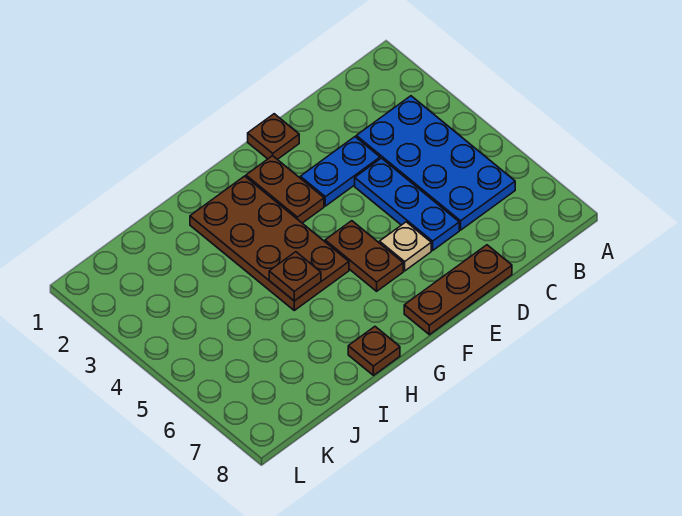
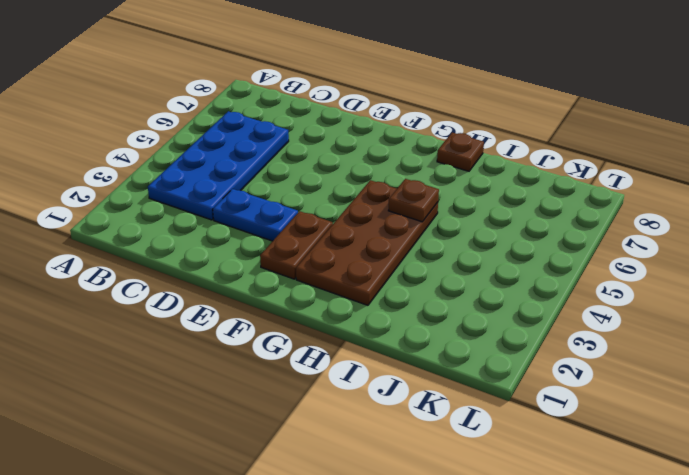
none -> blue 1x3 plate [355,158,459,250]
none -> brown 1x3 plate [404,245,512,335]

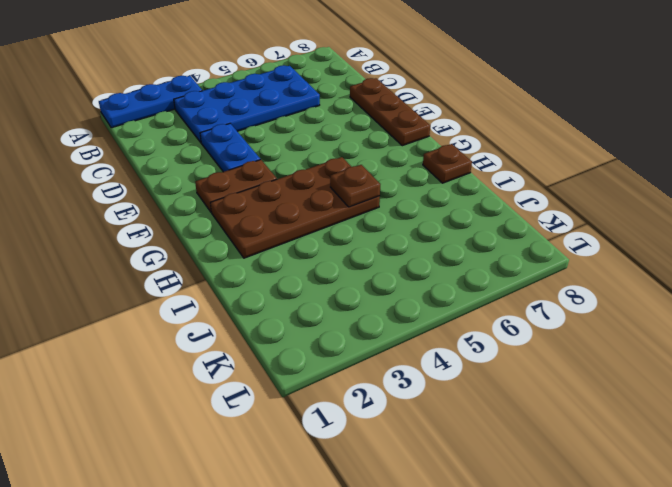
blue 1x3 plate [99,76,202,128] -> blue 1x3 plate moved to [355,158,459,250]
none -> brown 1x1 plate [248,114,299,160]
none -> tan 1x1 plate [380,222,431,271]

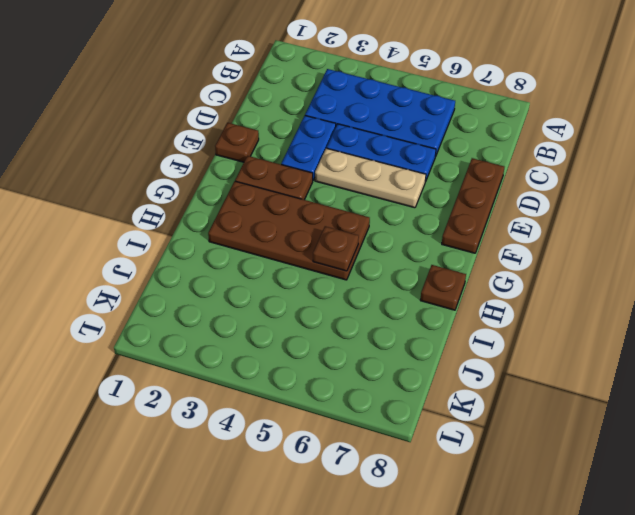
tan 1x3 plate [315,148,426,208] -> tan 1x1 plate [380,222,431,271]
none -> brown 1x2 plate [325,221,403,291]

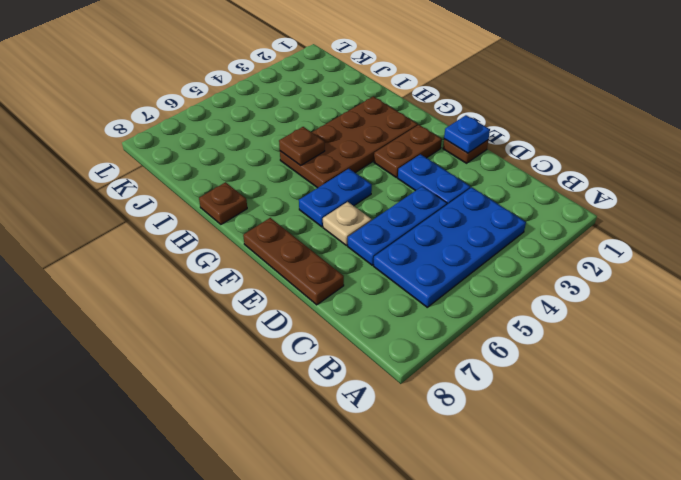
blue 1x1 plate [444,115,490,153] -> none
blue 1x2 plate [299,169,372,227] -> brown 1x2 plate [325,221,403,291]

